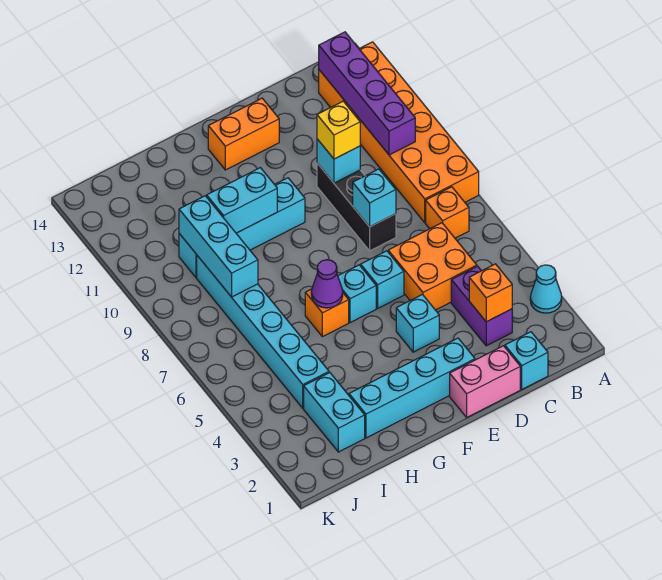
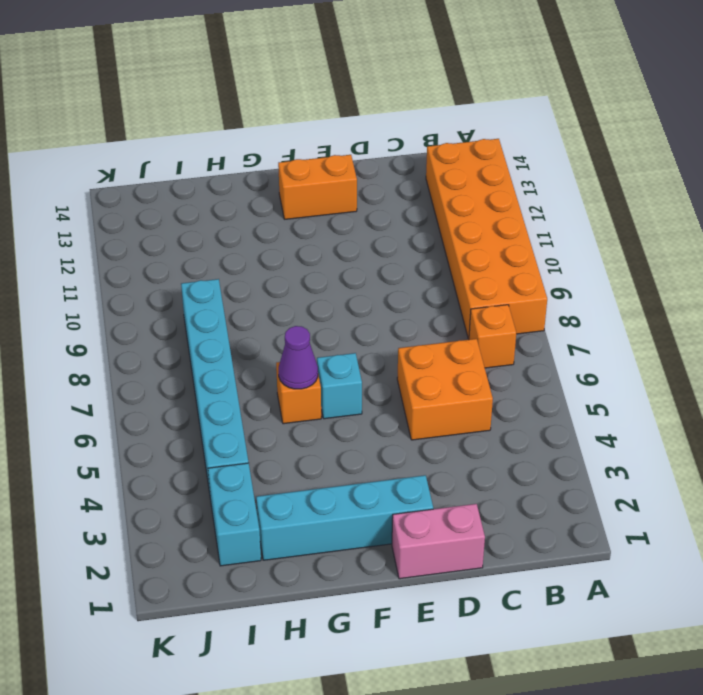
none -> cyan 1x1 cone [530,265,562,313]
none -> cyan 1x1 brick [505,332,548,389]
none -> purple 1x2 brick [451,266,512,346]

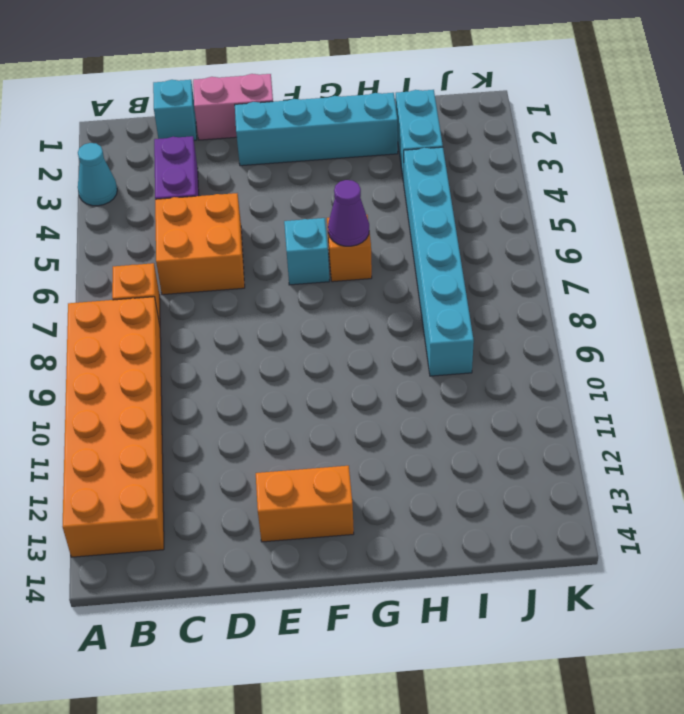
none -> black 1x3 brick [317,163,396,251]
none -> cyan 1x1 brick [396,294,439,352]
none -> cyan 1x1 brick [361,251,404,308]

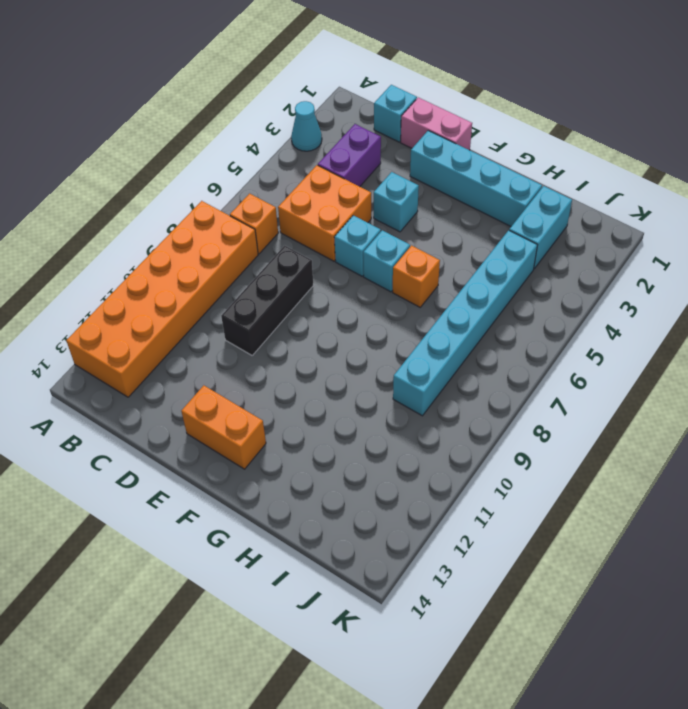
none -> cyan 1x4 brick [179,178,305,278]
none -> purple 1x4 brick [319,32,415,155]
none -> orange 1x1 brick [469,264,512,322]

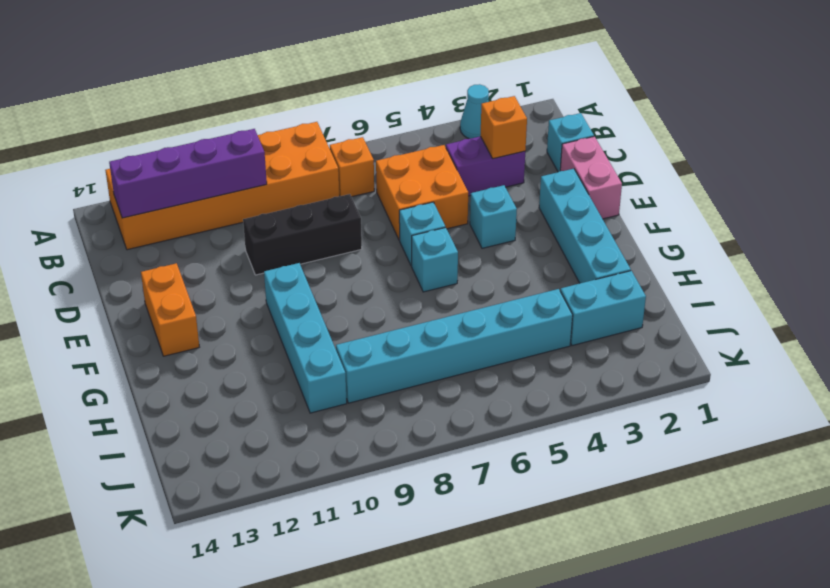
none -> orange 1x1 brick [305,289,349,337]
none -> cyan 1x1 brick [353,169,396,227]
none -> cyan 1x1 brick [317,139,360,183]

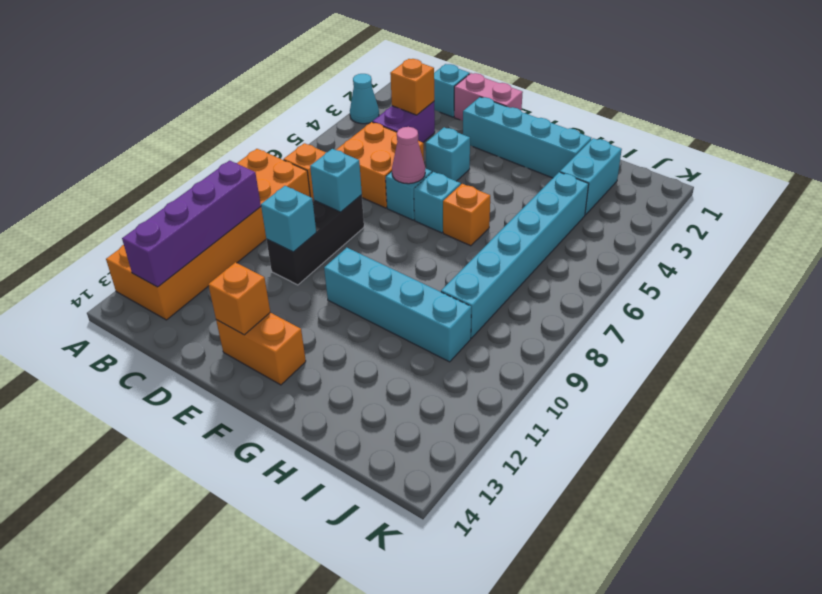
pink 1x1 cone [392,127,425,184] -> none
orange 1x1 brick [208,262,270,335] -> none
none -> purple 1x1 cone [311,260,343,308]
none -> cyan 1x2 brick [207,168,277,233]
none -> cyan 1x3 brick [179,196,258,297]

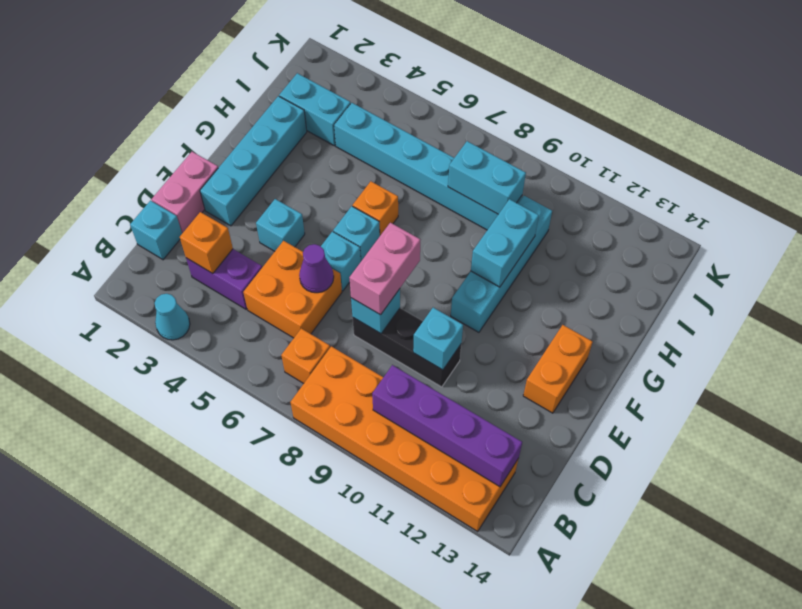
purple 1x1 cone [299,244,334,293] -> purple 1x1 cone moved to [311,260,343,308]
pink 1x2 brick [349,223,420,315] -> none
cyan 1x2 brick [448,141,526,214] -> cyan 1x3 brick [179,196,258,297]
none -> yellow 1x1 brick [317,101,360,159]

